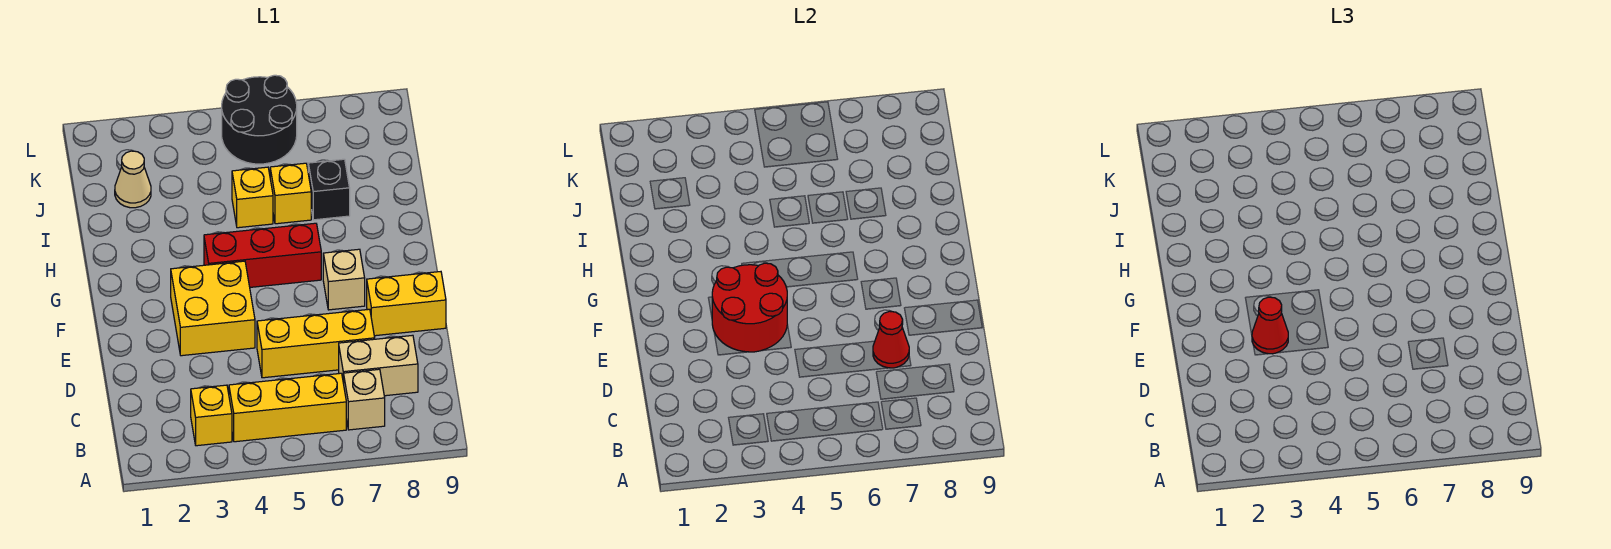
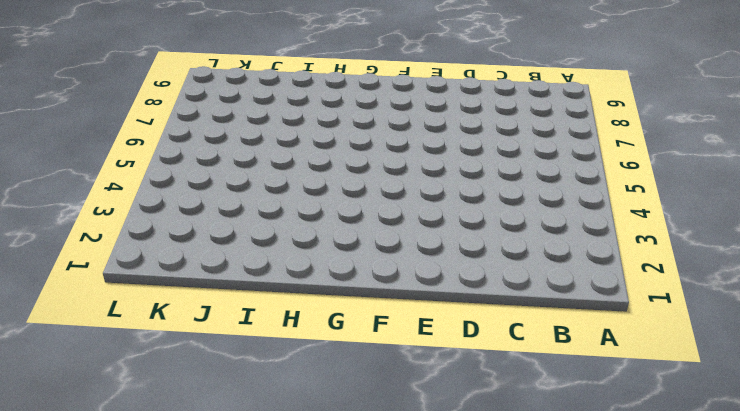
none -> yellow 1x1 brick [191,385,232,446]
none -> yellow 1x3 brick [229,373,346,442]
none -> tan 1x1 brick [344,369,385,430]

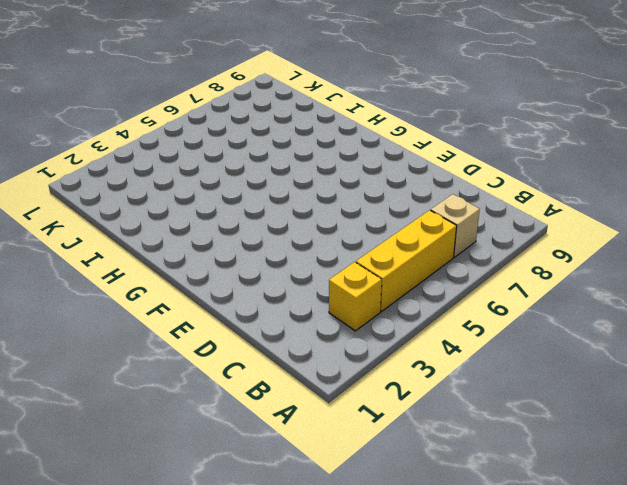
none -> tan 1x2 brick [339,335,418,396]
none -> yellow 1x3 brick [257,309,375,378]
none -> yellow 2x2 brick [171,261,255,356]

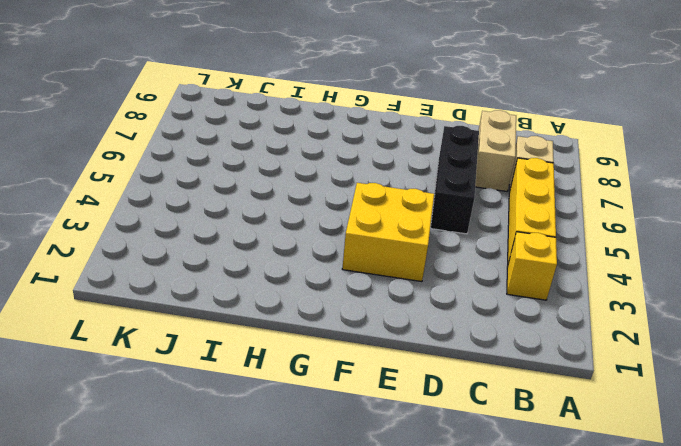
black 1x3 brick [430,126,479,234] -> yellow 1x3 brick [257,309,375,378]
none -> yellow 1x2 brick [367,272,446,336]
none -> tan 1x1 brick [323,249,365,310]
none -> red 1x3 brick [204,223,321,287]

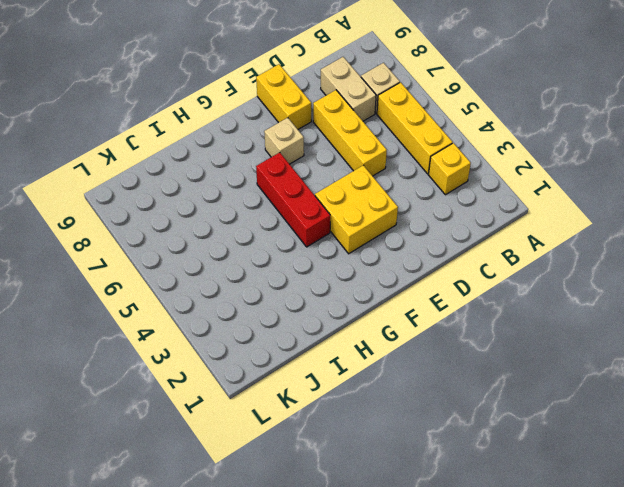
none -> yellow 1x1 brick [232,167,273,228]
none -> yellow 1x1 brick [270,163,311,224]
none -> black 1x1 brick [308,159,350,220]

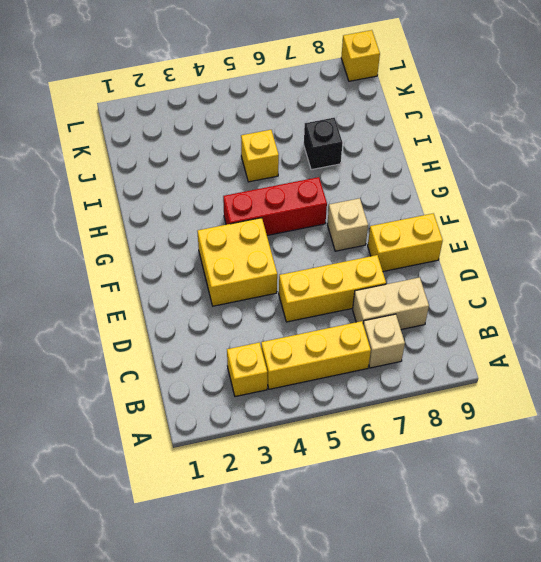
yellow 1x1 brick [341,30,380,81] -> yellow 1x1 brick moved to [270,163,311,224]
none -> tan 1x1 cone [115,151,151,208]
none -> black 2x2 round brick [222,75,297,164]
none -> red 1x1 cone [873,311,909,368]

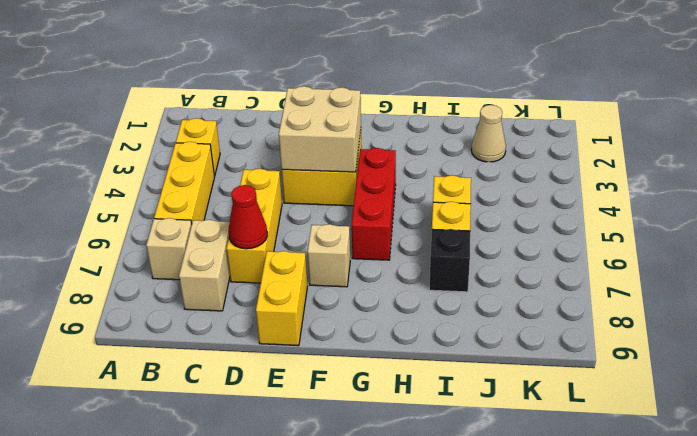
tan 2x2 brick [279,86,361,172] -> red 2x2 round brick [712,263,787,352]
none -> black 2x2 round brick [222,75,297,164]
none -> red 1x1 cone [1252,297,1288,354]

